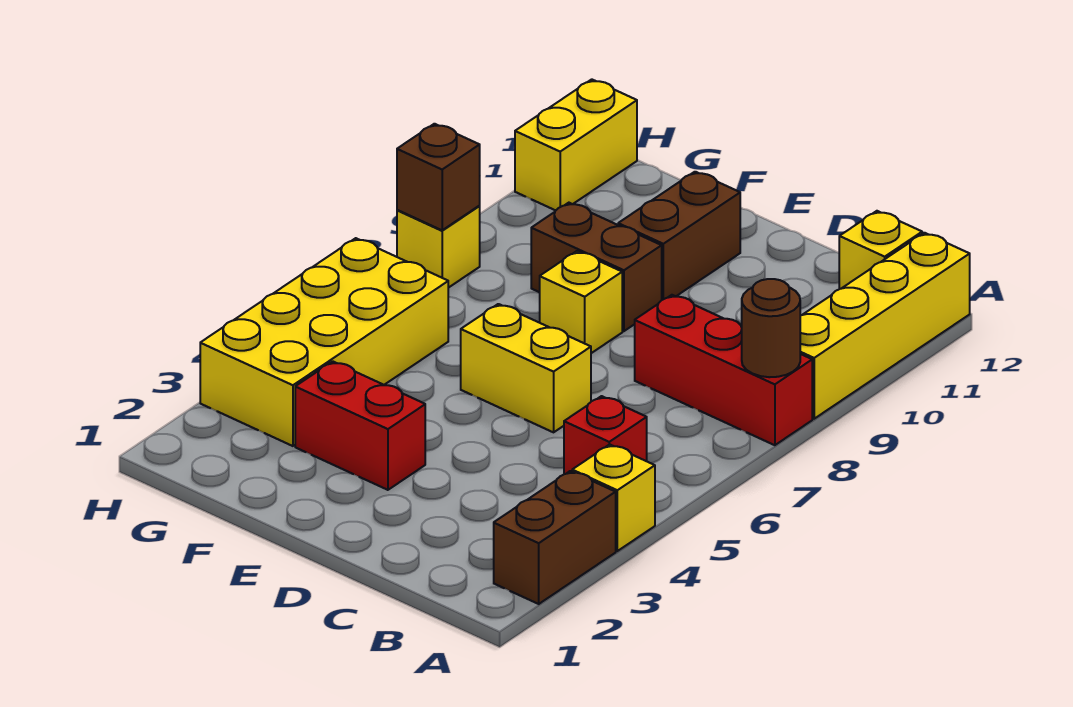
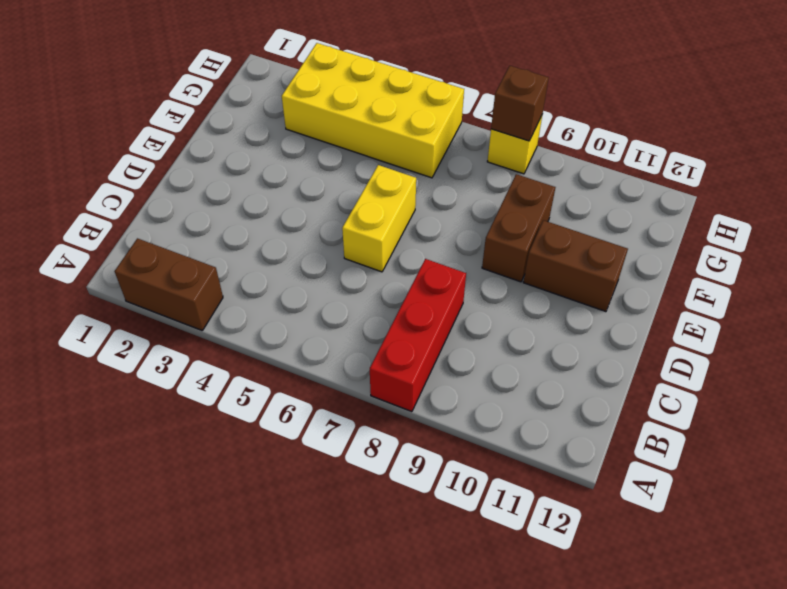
none -> yellow 1x1 brick [572,444,655,551]
none -> yellow 1x4 brick [800,233,970,419]
none -> red 1x1 brick [564,396,647,474]

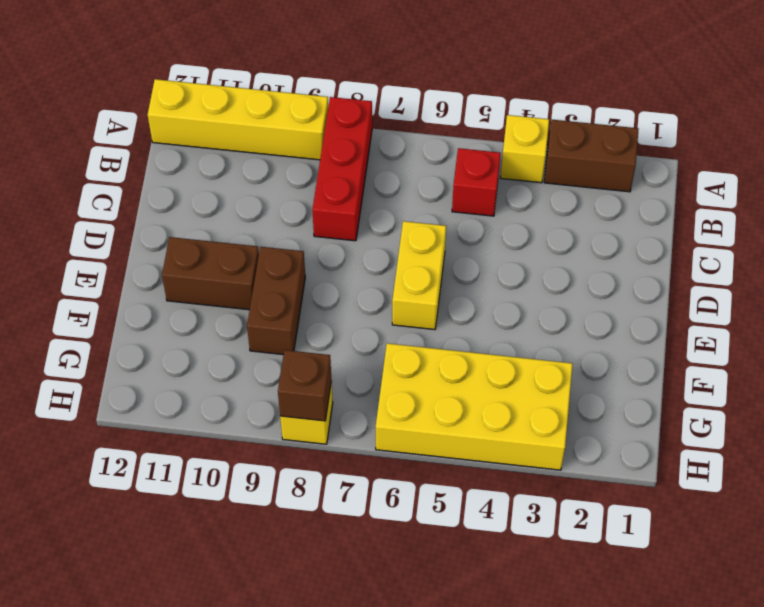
none -> yellow 1x1 brick [839,211,922,289]
none -> red 1x2 brick [295,361,425,490]
none -> yellow 1x1 brick [539,251,622,353]

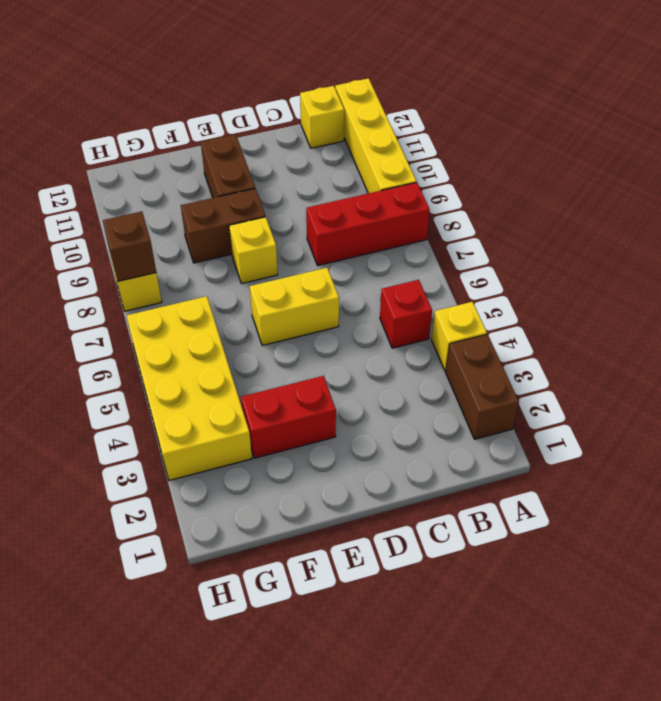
none -> yellow 1x2 brick [515,79,637,210]
none -> brown 1x1 round brick [742,279,800,377]

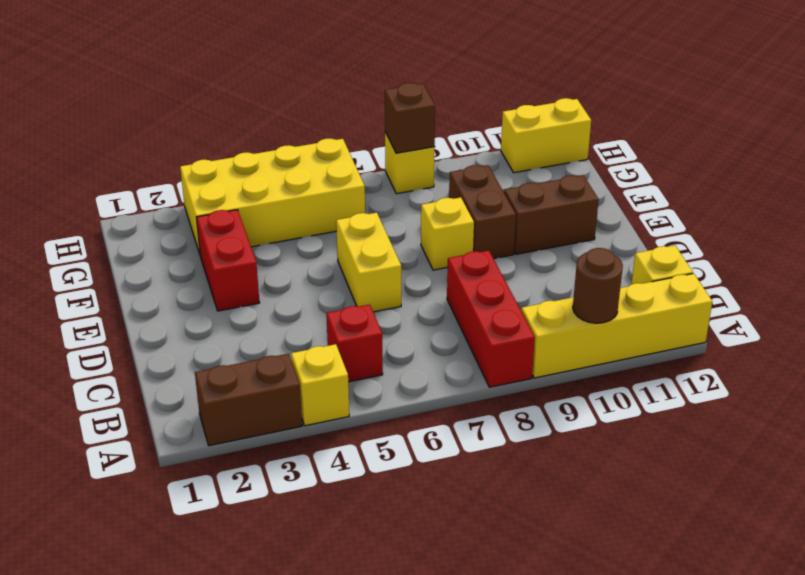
brown 1x1 round brick [573,248,623,323] -> brown 1x1 round brick moved to [742,279,800,377]

